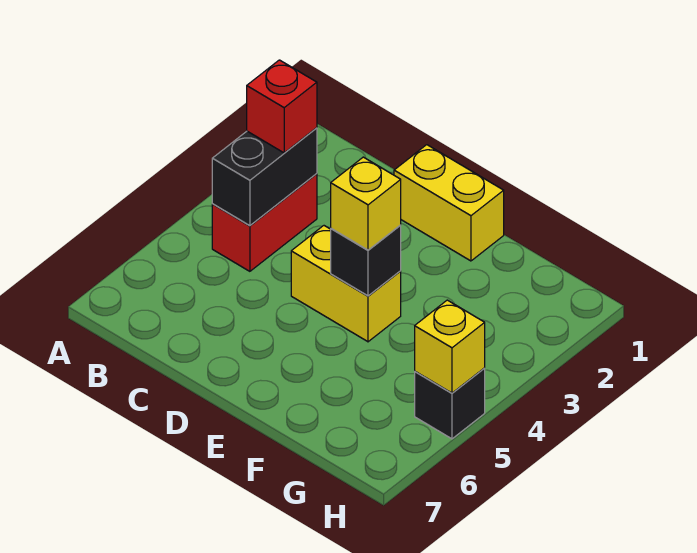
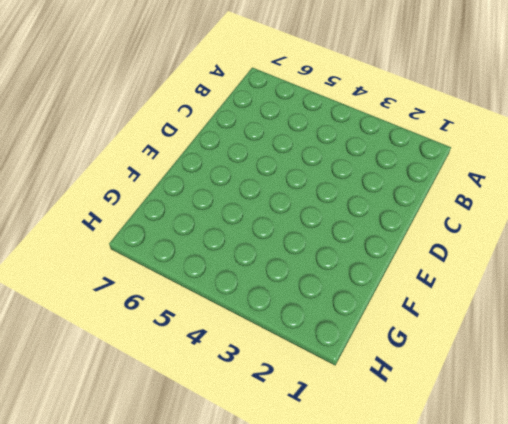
none -> red 1x2 brick [212,174,317,271]
none -> yellow 1x2 brick [394,145,504,261]

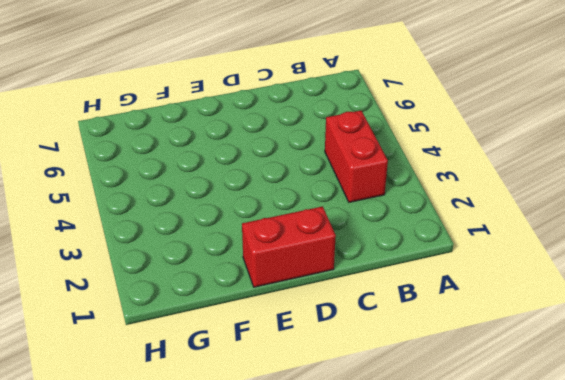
red 1x2 brick [242,206,336,287] -> yellow 1x2 brick [394,145,504,261]
none -> yellow 1x2 brick [291,226,401,342]
none -> black 1x1 brick [415,368,485,439]

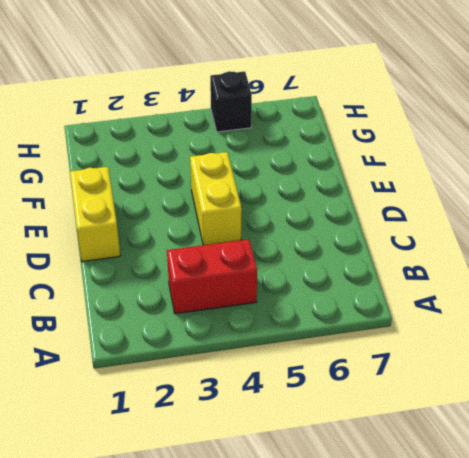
none -> black 1x2 brick [212,128,317,226]
none -> black 1x1 brick [331,225,401,296]

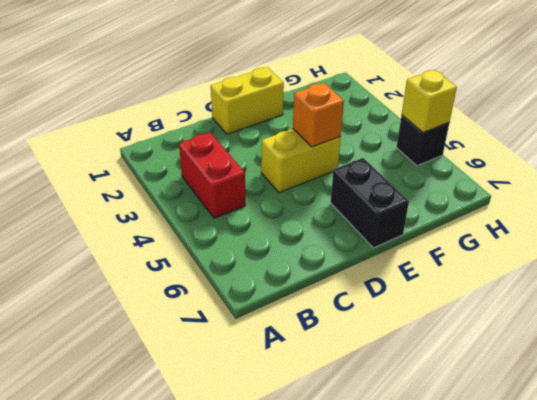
orange 1x1 brick [293,83,344,147] -> black 1x1 brick [331,225,401,296]
black 1x2 brick [331,158,409,248] -> black 1x2 brick moved to [212,128,317,226]
none -> red 1x1 brick [247,60,317,153]
none -> yellow 1x1 brick [331,157,401,250]

